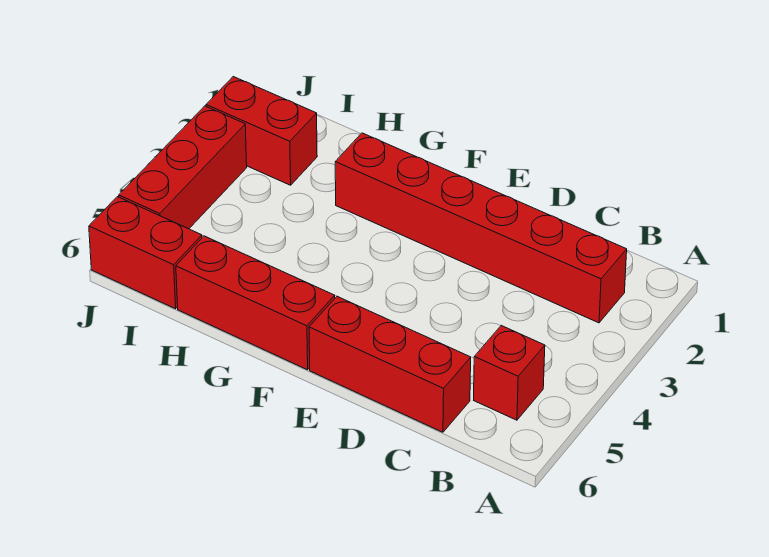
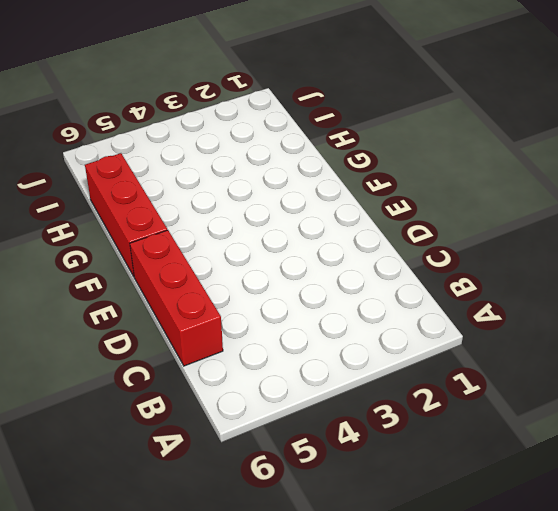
none -> red 1x6 brick [335,133,627,323]
none -> red 1x1 brick [474,326,545,420]

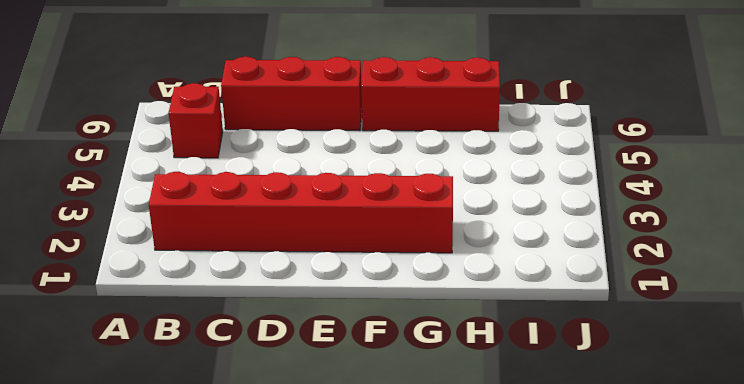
none -> red 1x2 brick [206,77,317,185]
none -> red 1x2 brick [89,197,202,309]

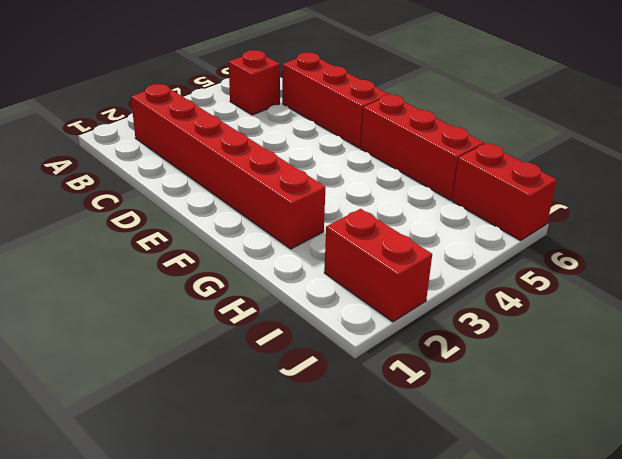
none -> red 1x3 brick [119,106,247,229]

